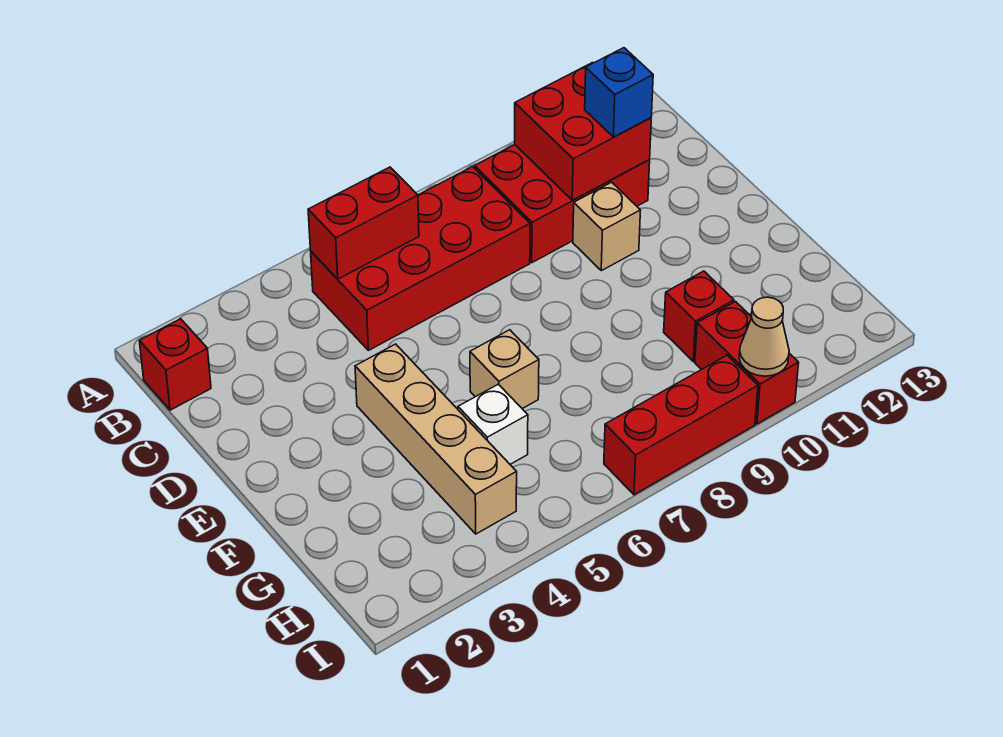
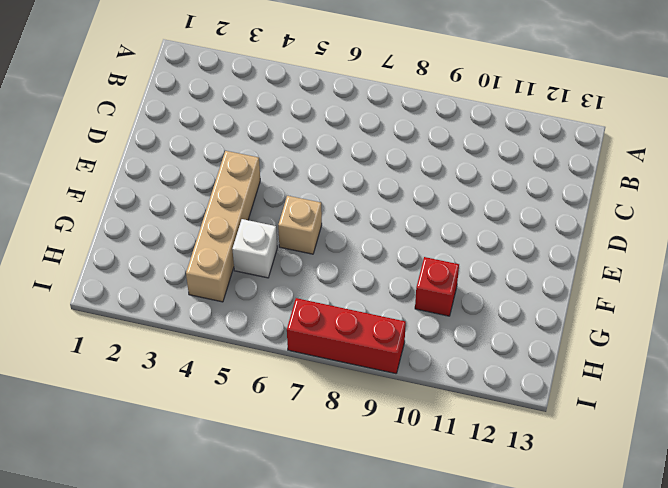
none -> red 1x1 brick [139,319,211,410]
none -> red 2x4 brick [311,167,530,350]
none -> red 2x3 brick [475,145,650,263]

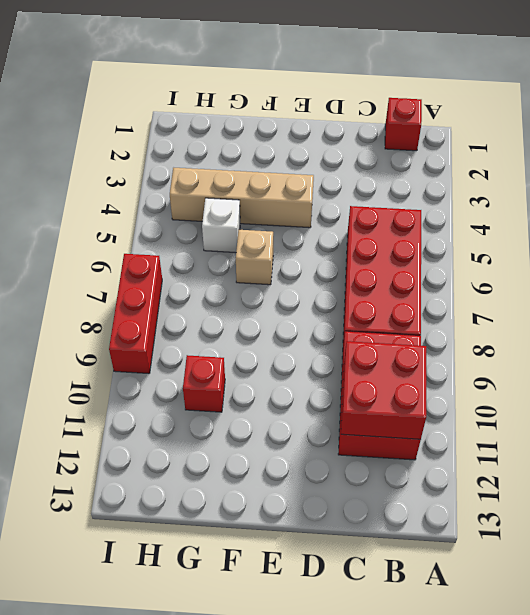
none -> tan 1x1 brick [573,182,640,271]
none -> red 1x2 brick [695,302,799,424]
none -> red 1x2 brick [308,167,419,279]

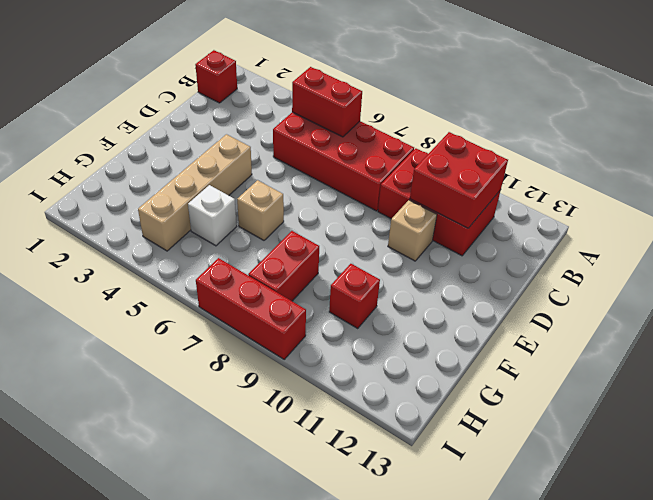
red 1x2 brick [248,231,319,301] -> red 1x2 brick moved to [695,302,799,424]
none -> tan 1x1 cone [739,297,789,376]
none -> blue 1x1 brick [585,48,653,137]

